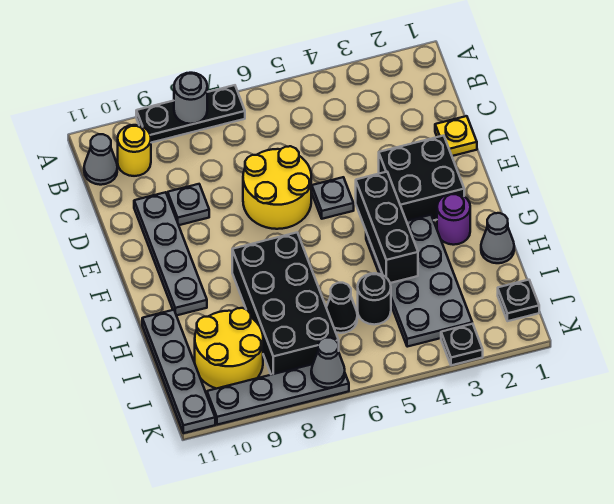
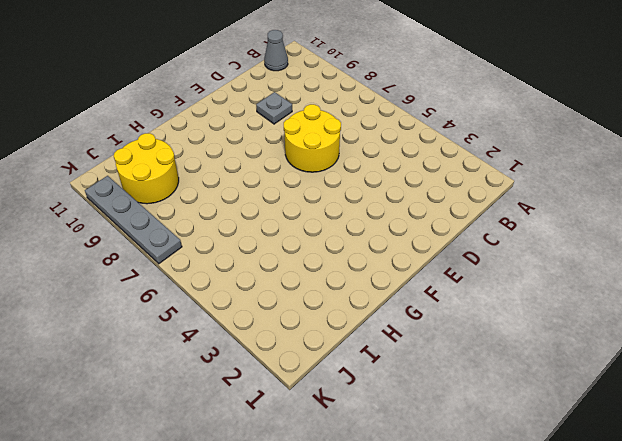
none -> black 1x3 plate [136,85,245,143]
none -> yellow 1x1 round brick [118,125,151,176]
none -> yellow 1x1 plate [435,116,477,156]

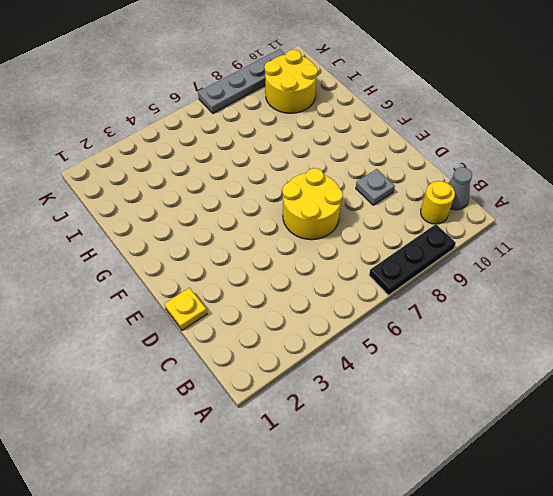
none -> grey 1x4 plate [134,192,207,316]
none -> black 2x2 brick [379,136,464,221]
none -> grey 1x1 plate [312,177,354,219]

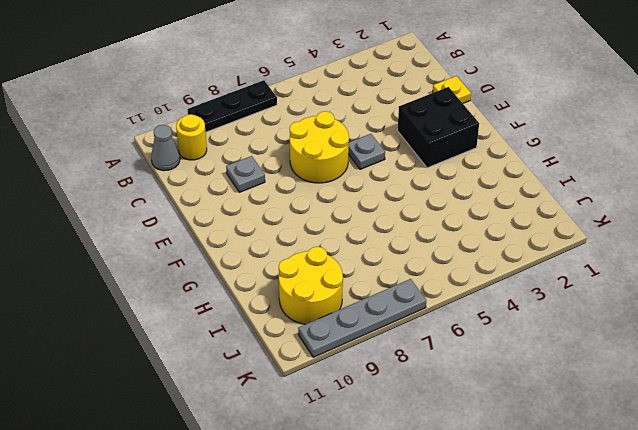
none -> grey 1x4 plate [134,192,207,316]
none -> purple 1x1 round brick [437,193,470,245]
none -> grey 2x4 plate [366,215,472,347]

